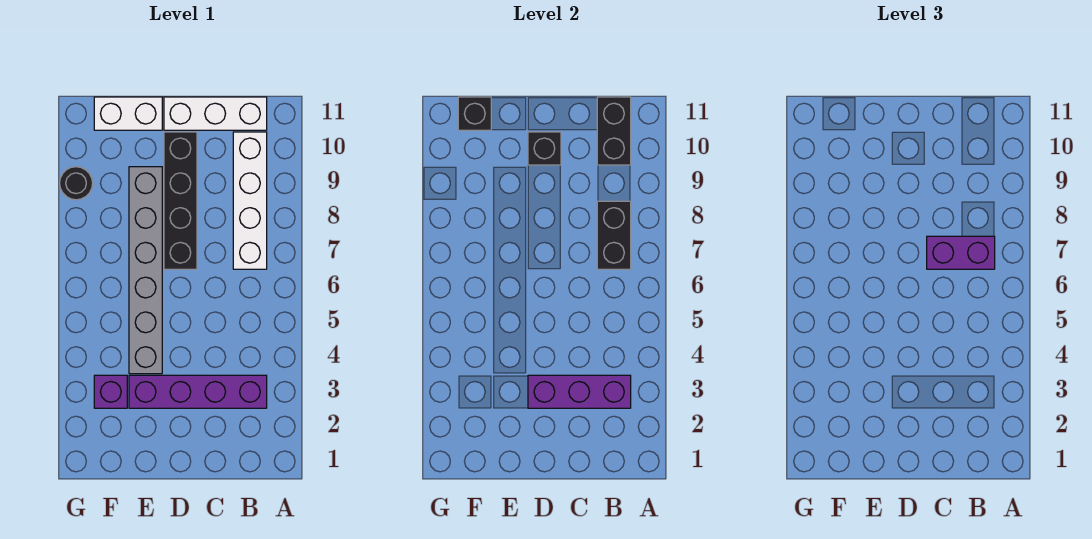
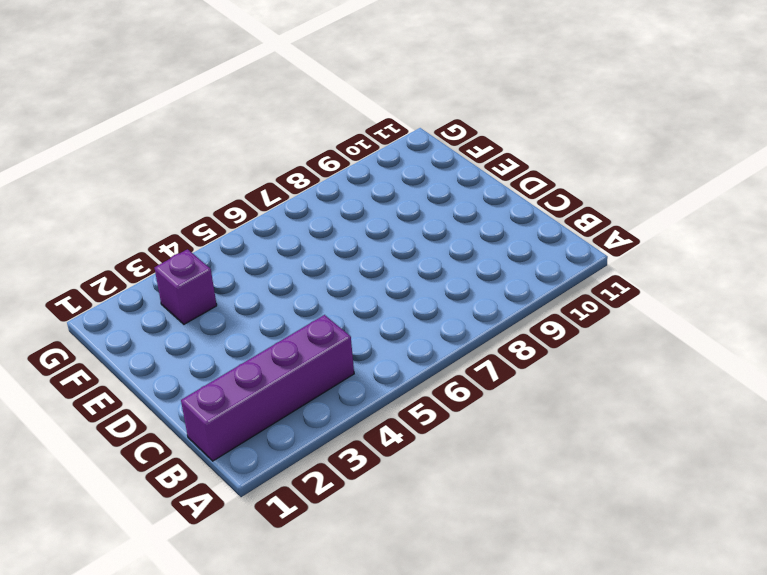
purple 1x4 brick [181,315,354,461] -> purple 1x4 brick turned to [129,375,267,408]
none -> white 1x4 brick [233,132,267,269]
none -> white 1x3 brick [164,97,267,130]
none -> black 1x4 brick [164,132,197,269]

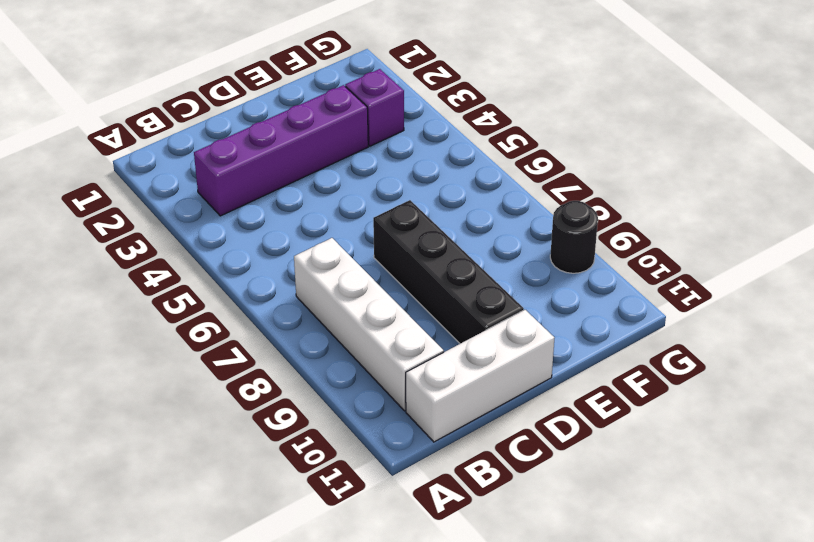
none -> grey 1x6 brick [129,167,162,374]
none -> white 1x2 brick [94,97,162,130]
none -> purple 1x3 brick [528,375,631,408]

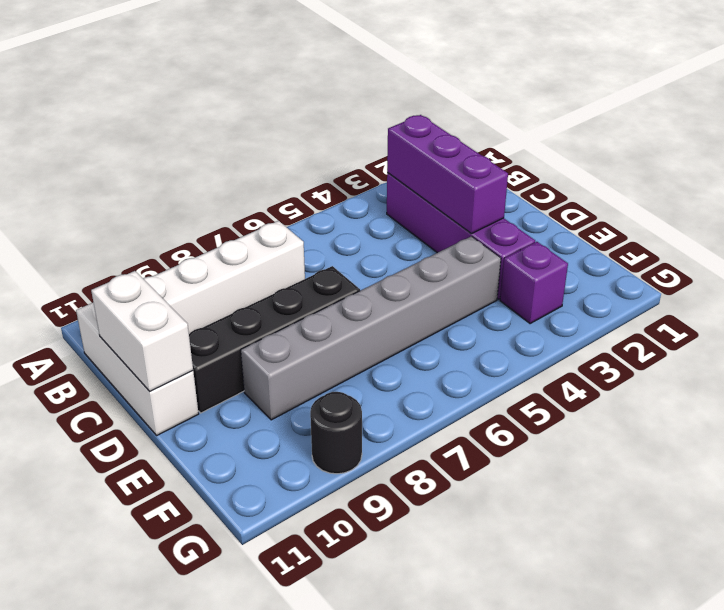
white 1x2 brick [91,271,193,391] -> white 1x2 brick moved to [94,97,162,130]
none -> black 1x2 brick [597,201,631,269]
none -> black 1x2 brick [597,97,631,165]
none -> black 1x1 brick [528,132,561,165]

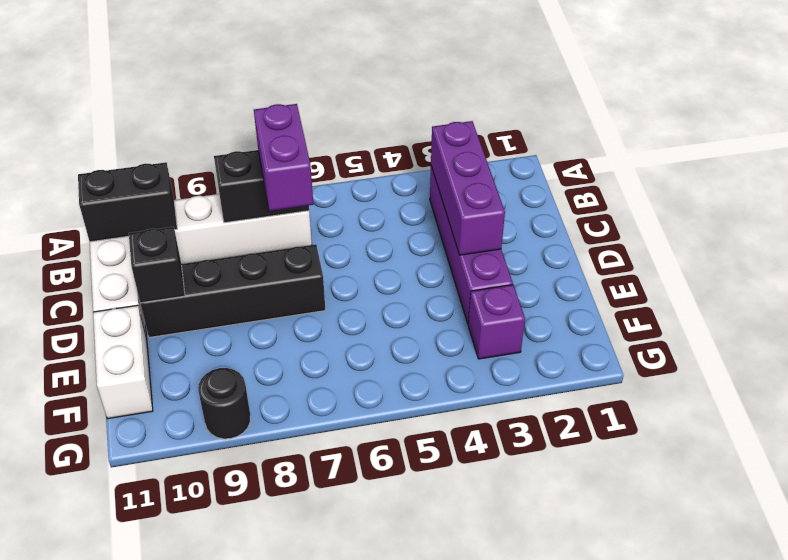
none -> grey 1x6 brick [129,167,162,374]
none -> black 1x1 brick [458,97,491,130]

